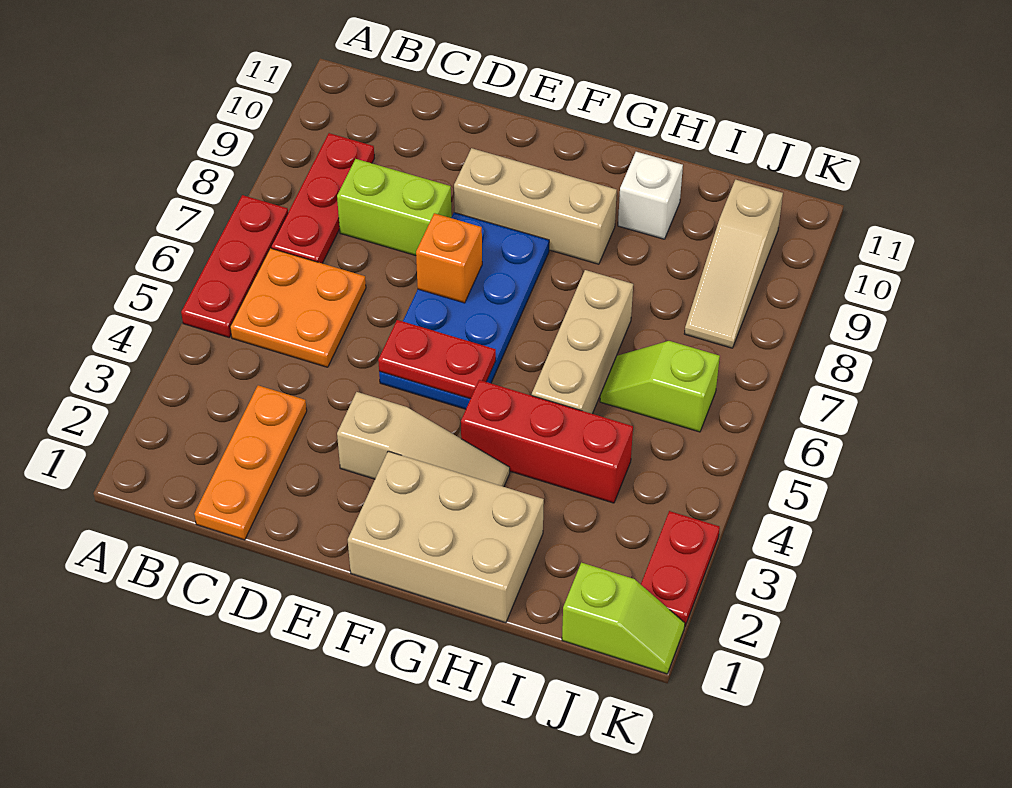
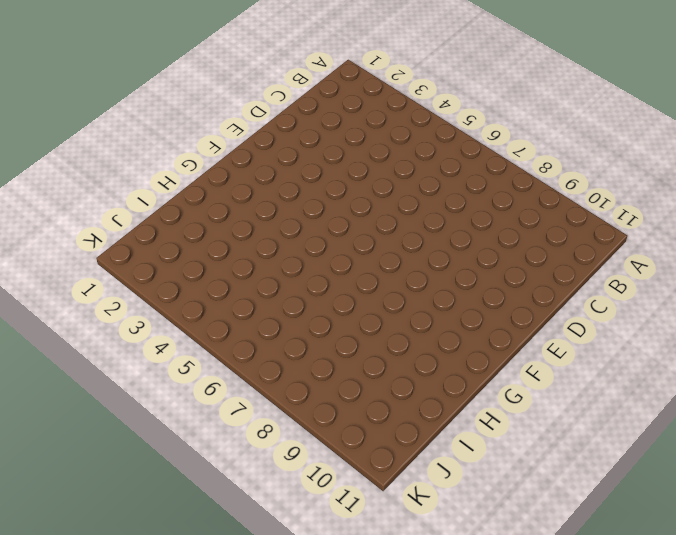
none -> red 1x3 plate [181,195,288,337]
none -> orange 2x2 plate [230,248,366,367]
none -> red 1x3 plate [271,133,374,263]

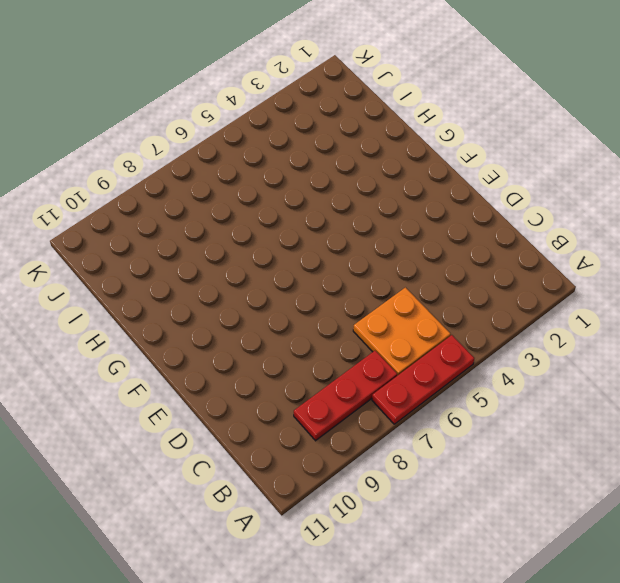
none -> orange 1x3 plate [194,385,307,540]
none -> lime 1x2 brick [337,159,452,255]
none -> tan 1x3 slope [337,392,510,487]

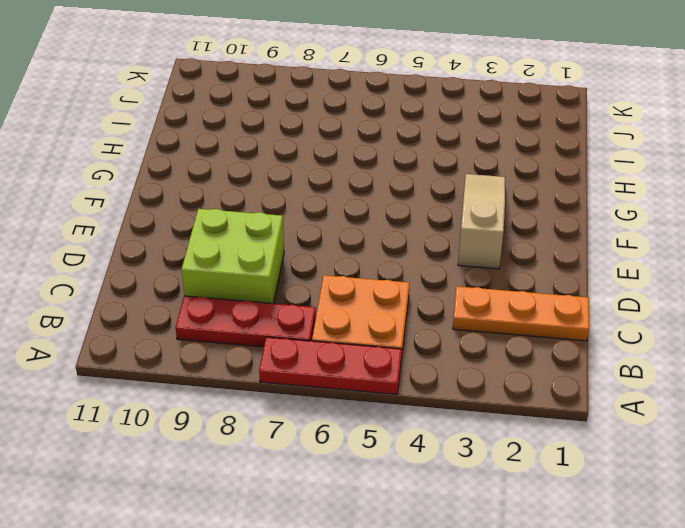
lime 2x2 brick [182,209,284,304] -> lime 1x2 brick [337,159,452,255]
none -> blue 2x4 plate [379,212,549,409]
none -> tan 1x3 brick [454,148,617,264]
none -> tan 2x3 brick [348,451,544,623]

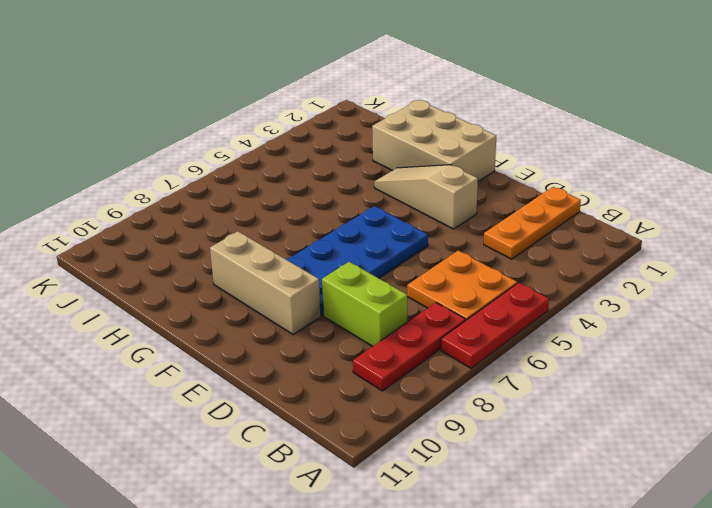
none -> red 1x3 brick [461,380,633,503]
none -> tan 1x3 brick [532,270,633,414]
none -> white 1x1 brick [618,152,683,239]

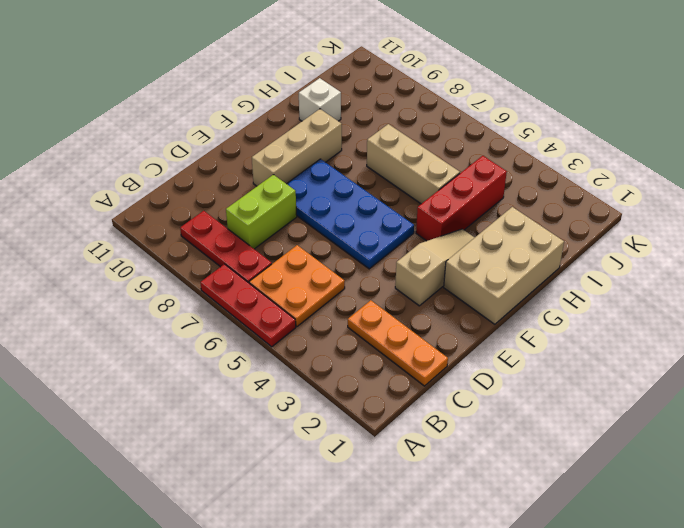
none -> lime 1x2 slope [600,341,720,432]
none -> lime 1x2 slope [562,563,685,674]
none -> tan 1x3 slope [684,180,783,348]

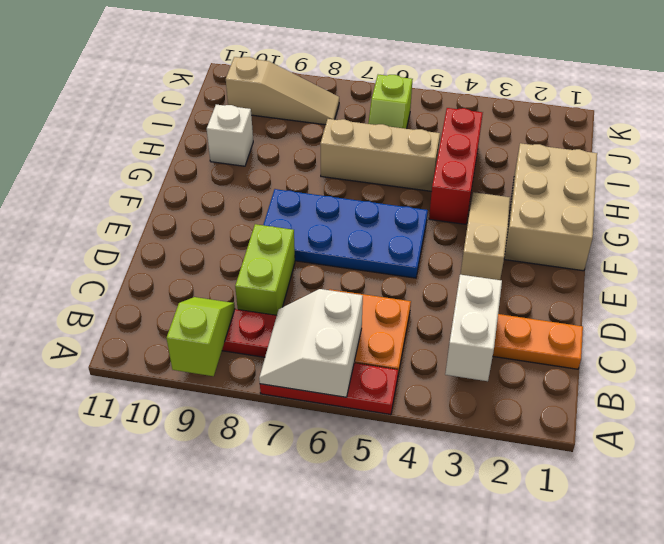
white 2x2 slope [259,289,363,397] -> none
lime 1x2 slope [167,297,235,376] -> lime 1x2 slope moved to [562,563,685,674]
white 1x2 brick [445,275,502,381] -> none
none -> tan 1x3 brick [454,148,617,264]
none -> red 1x2 plate [641,511,720,626]
none -> red 1x2 plate [378,320,496,399]

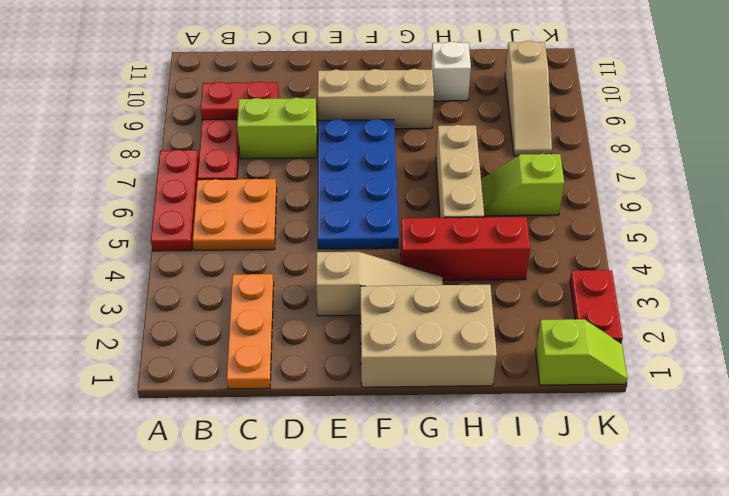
red 1x2 plate [201,81,279,120] -> red 1x2 plate moved to [378,320,496,399]
none -> orange 1x1 brick [416,213,482,303]

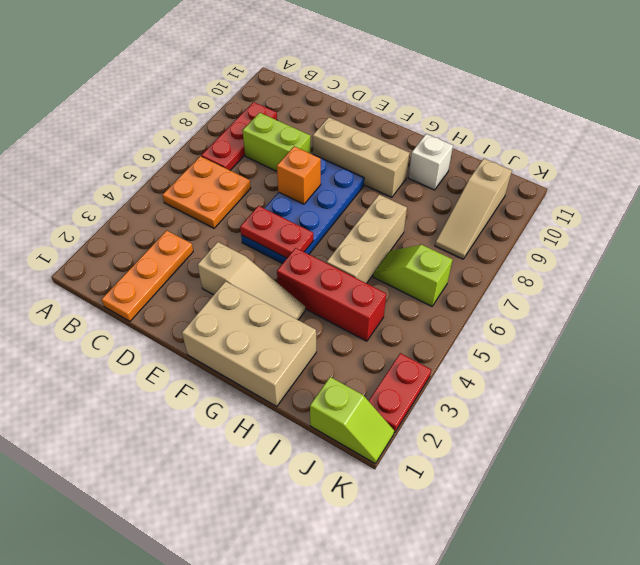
none -> red 1x3 plate [181,195,288,337]

